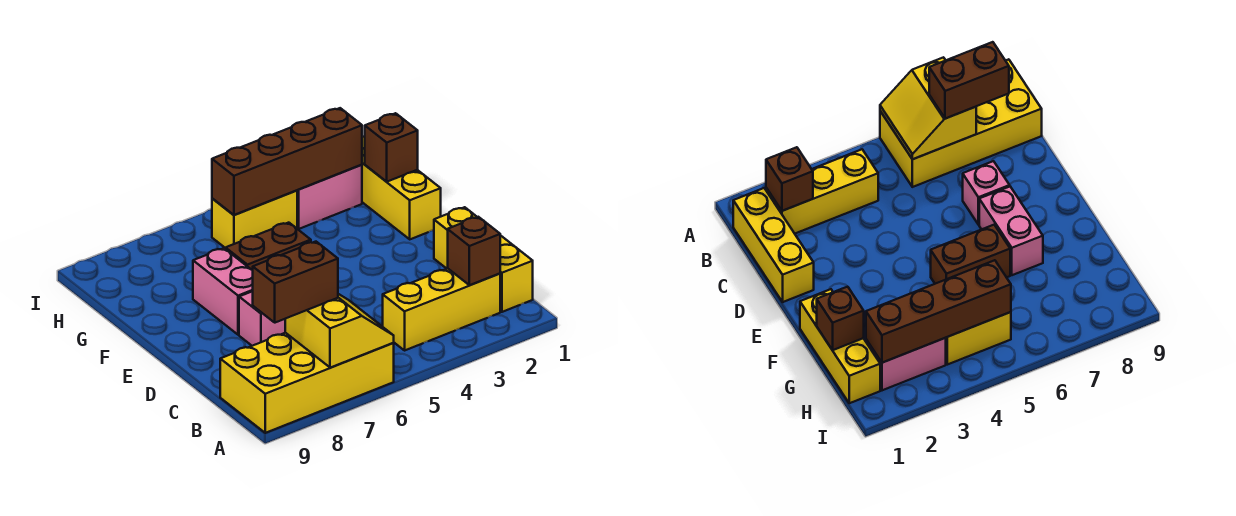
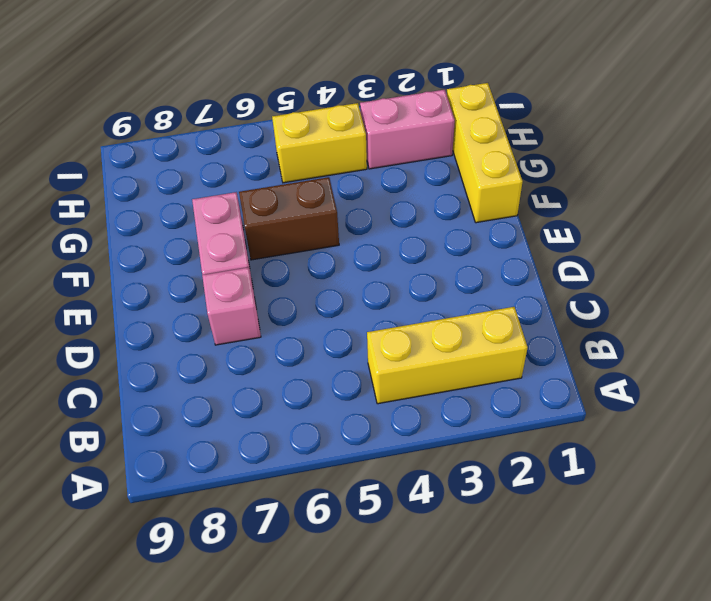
none -> yellow 2x4 brick [220,333,394,433]
none -> yellow 1x3 brick [434,207,533,312]
none -> yellow 2x2 slope [285,294,394,368]

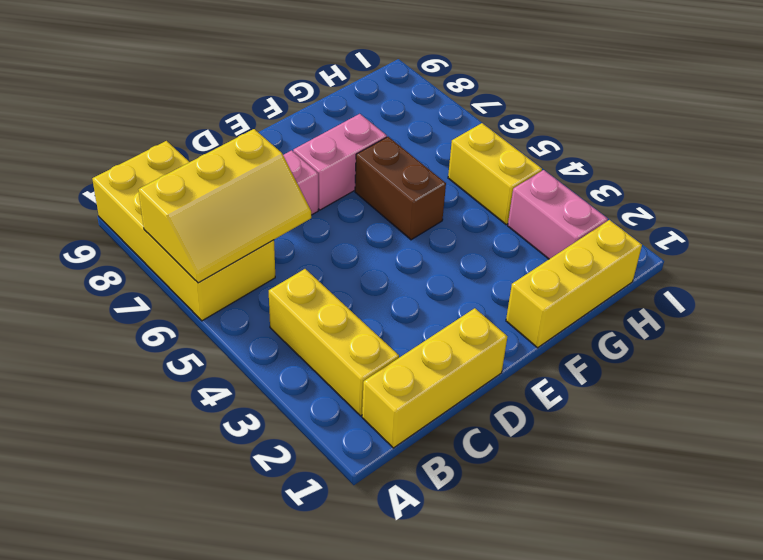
yellow 2x3 slope [138,129,311,283] -> yellow 2x2 slope [285,294,394,368]
none -> brown 1x1 brick [448,217,500,285]
none -> brown 1x1 brick [365,113,418,182]
none -> brown 1x4 brick [212,108,362,215]

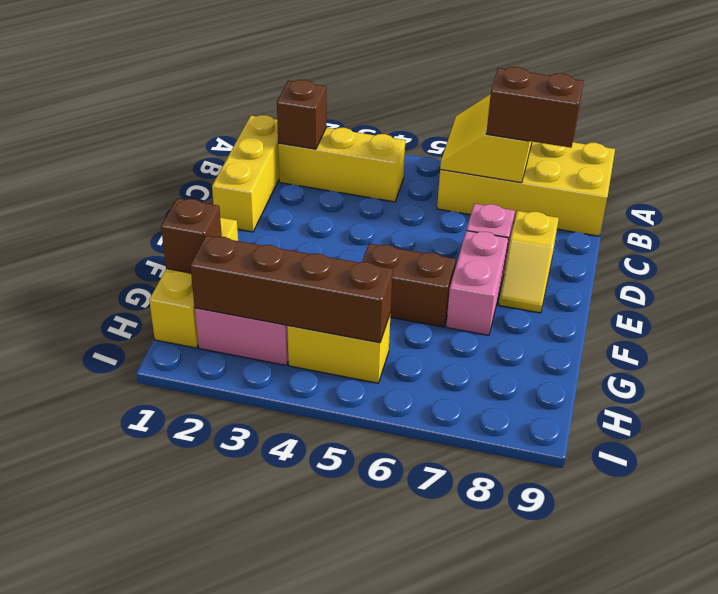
yellow 1x2 slope [499,211,559,313] -> none

